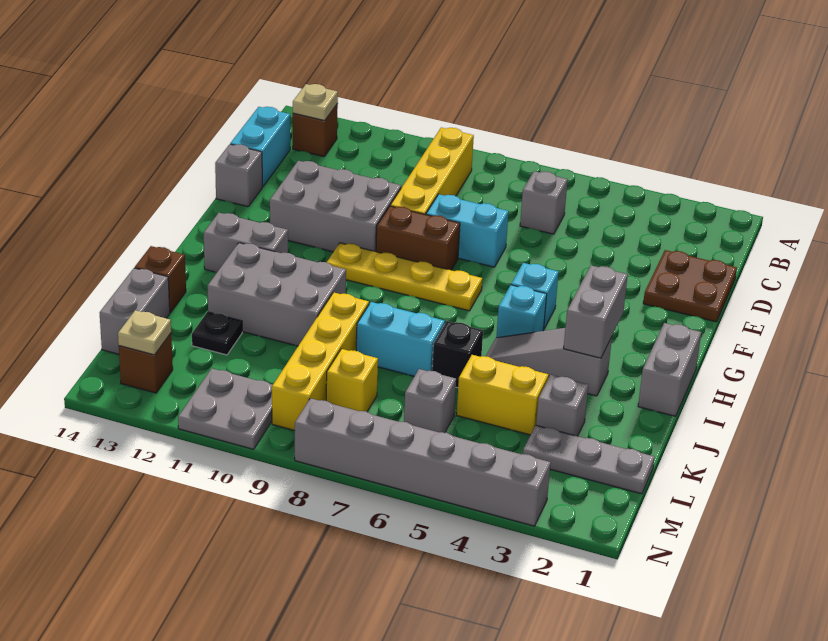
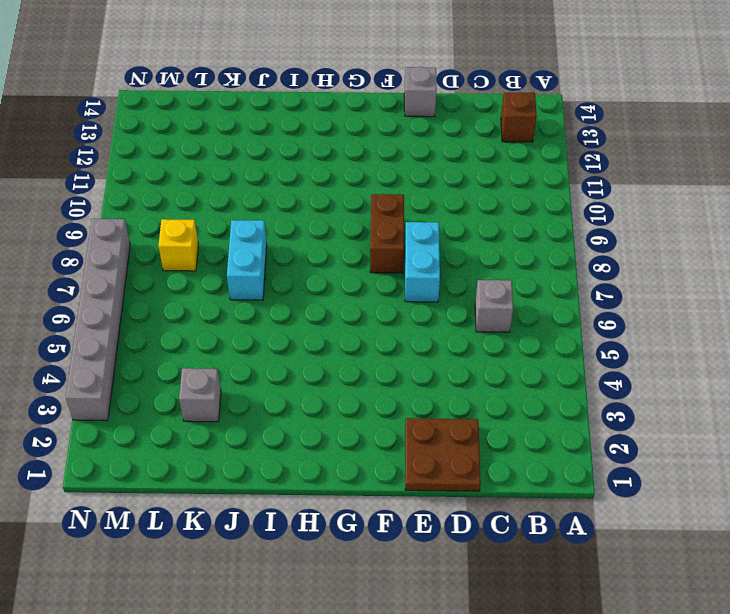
none -> yellow 1x4 brick [390,128,474,215]
none -> cyan 1x2 brick [230,107,290,187]
none -> grey 2x3 brick [270,161,402,252]
none -> cyan 1x1 brick [511,263,559,329]

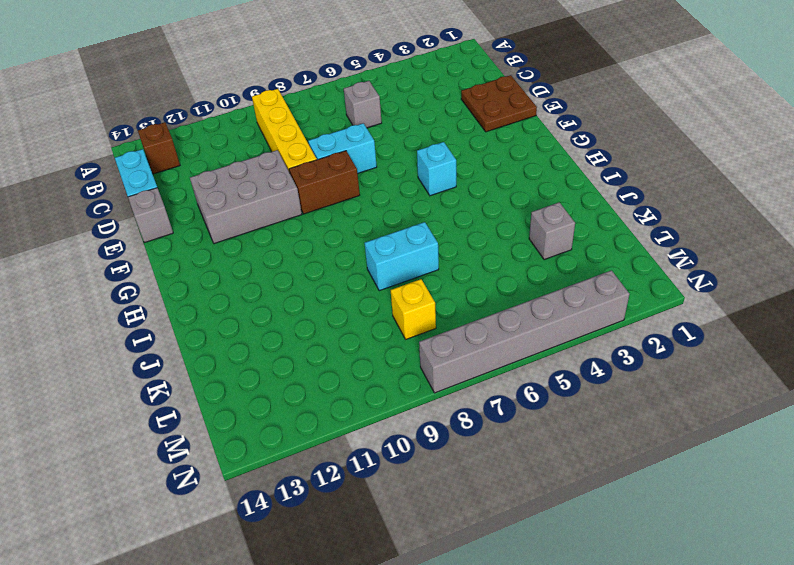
none -> yellow 1x4 plate [327,243,482,311]
none -> grey 1x2 brick [638,323,701,416]
none -> cyan 1x1 brick [496,285,547,338]
none -> grey 1x2 brick [204,213,288,272]

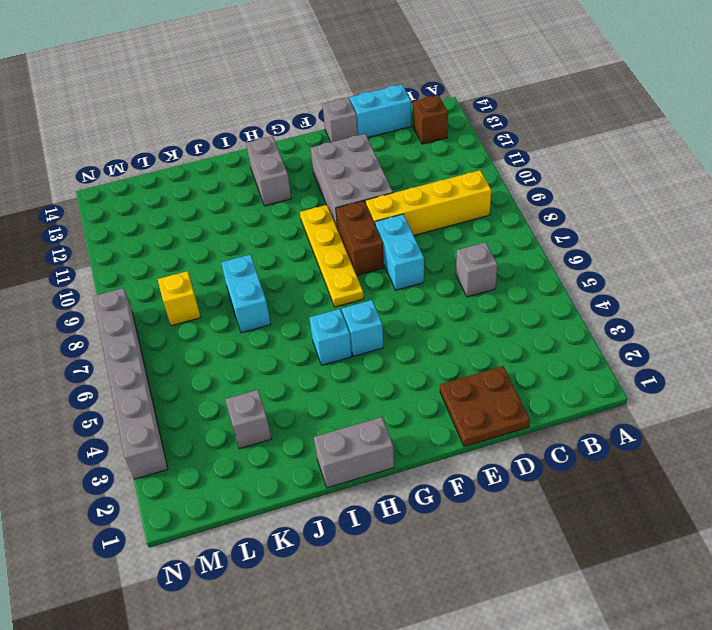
none -> grey 1x3 slope [486,328,612,396]
none -> grey 2x3 brick [207,243,346,346]
none -> black 1x1 brick [432,321,483,388]
none -> yellow 1x4 brick [272,292,369,431]

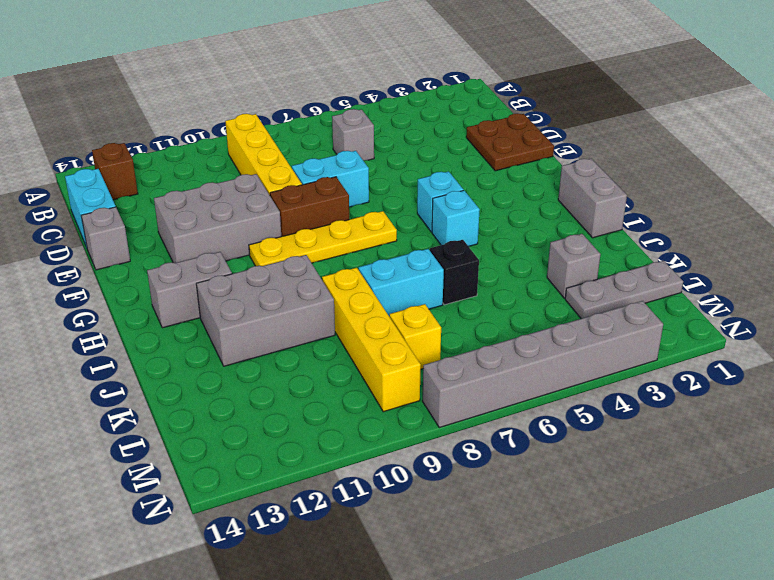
none -> grey 1x3 slope [486,328,612,396]
none -> brown 1x1 brick [135,246,186,313]
none -> yellow 1x2 brick [457,355,548,435]
none -> black 1x1 plate [192,312,242,355]

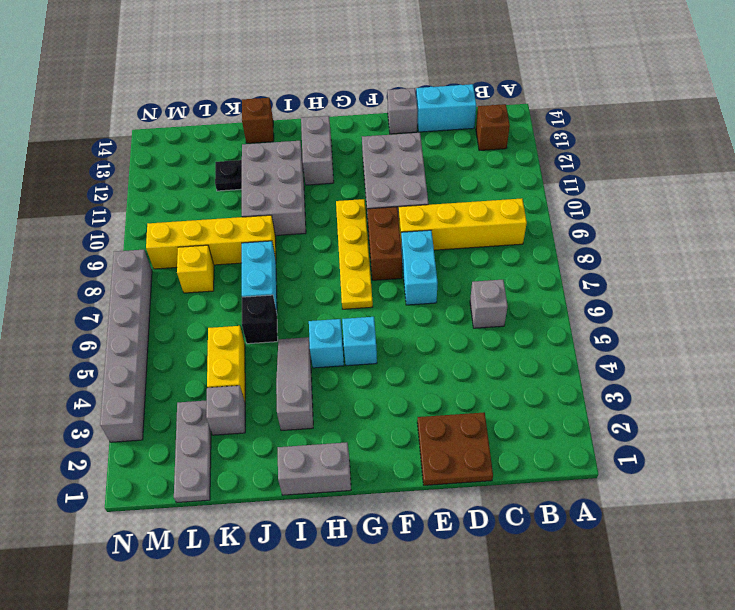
none -> grey 1x2 brick [100,268,170,354]
none -> grey 1x1 brick [404,369,456,433]
none -> grey 2x2 plate [178,368,273,449]
none -> brown 1x1 brick [119,333,173,393]

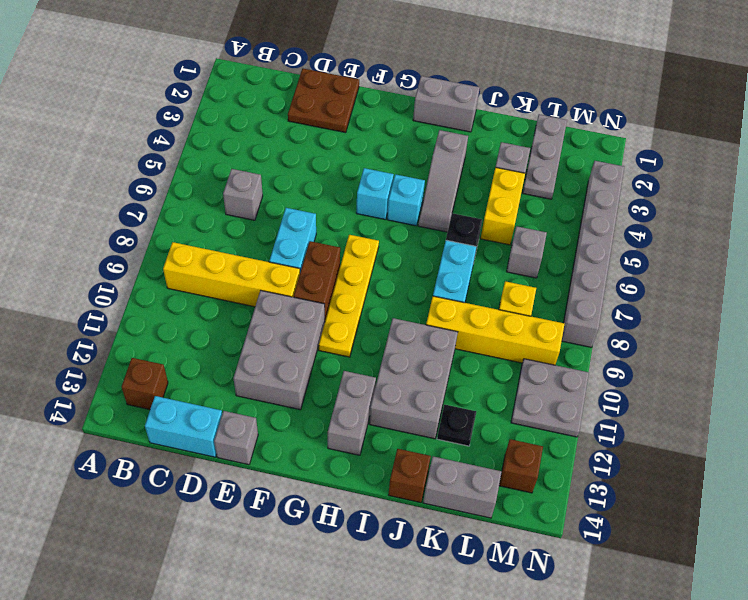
none -> tan 1x1 plate [293,84,338,121]
none -> grey 1x2 brick [564,265,628,358]
none -> tan 1x1 plate [118,310,171,355]

